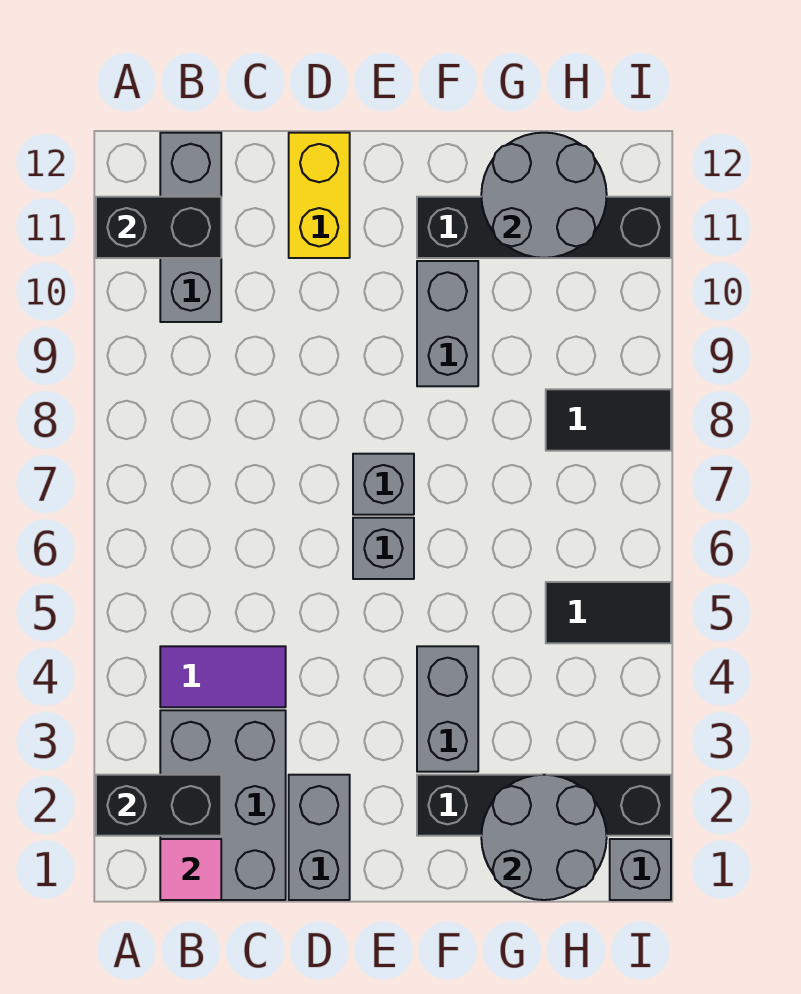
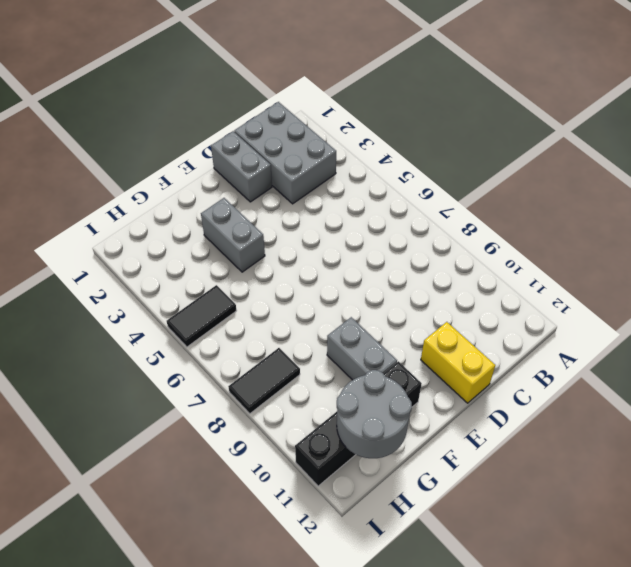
none -> purple 1x2 tile [160,646,286,707]
none -> grey 1x3 brick [160,133,221,322]
none -> grey 1x1 brick [353,518,414,579]

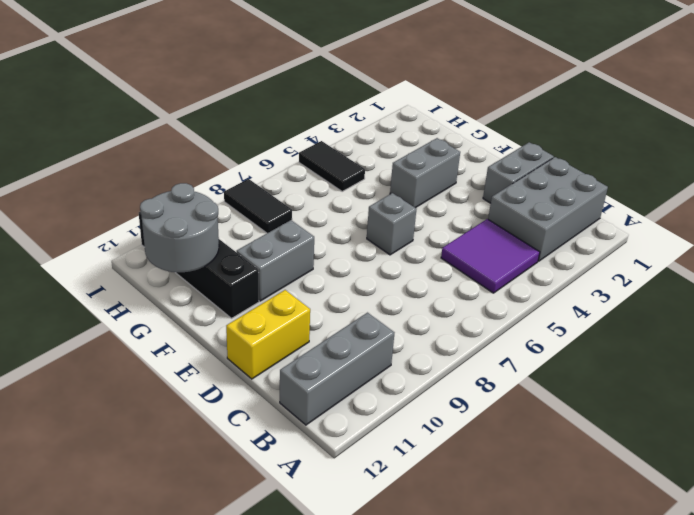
purple 2x2 tile [441,219,540,293] -> purple 1x2 tile [160,646,286,707]
none -> grey 1x1 brick [353,454,414,515]
none -> black 1x4 brick [417,775,671,836]
none -> grey 1x1 brick [610,839,671,900]

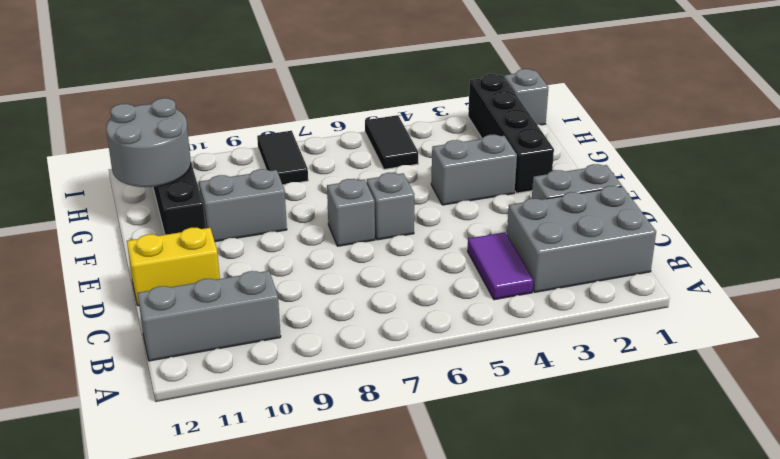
none -> black 1x2 brick [96,775,221,836]
none -> black 1x2 brick [96,197,221,258]
none -> pink 1x1 tile [160,839,221,900]

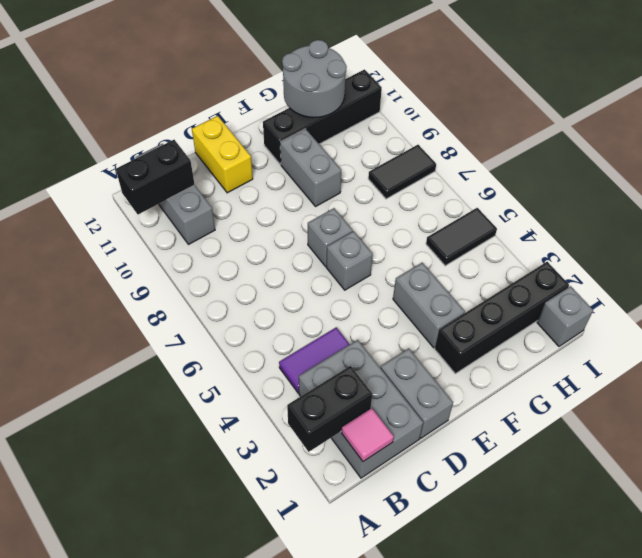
none -> grey 2x2 round brick [481,775,607,900]

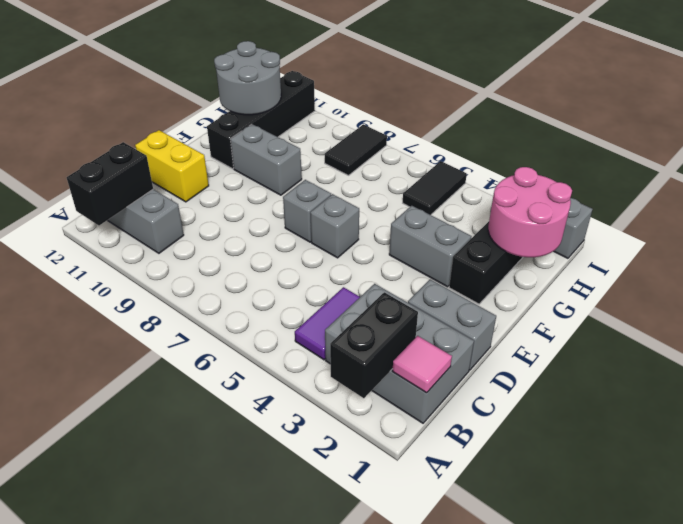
pink 2x2 round brick [488,167,572,257] -> grey 2x2 round brick [481,775,607,900]

